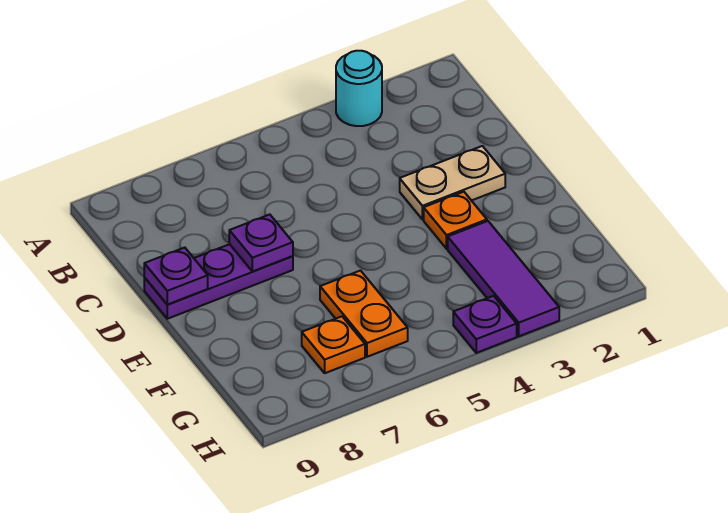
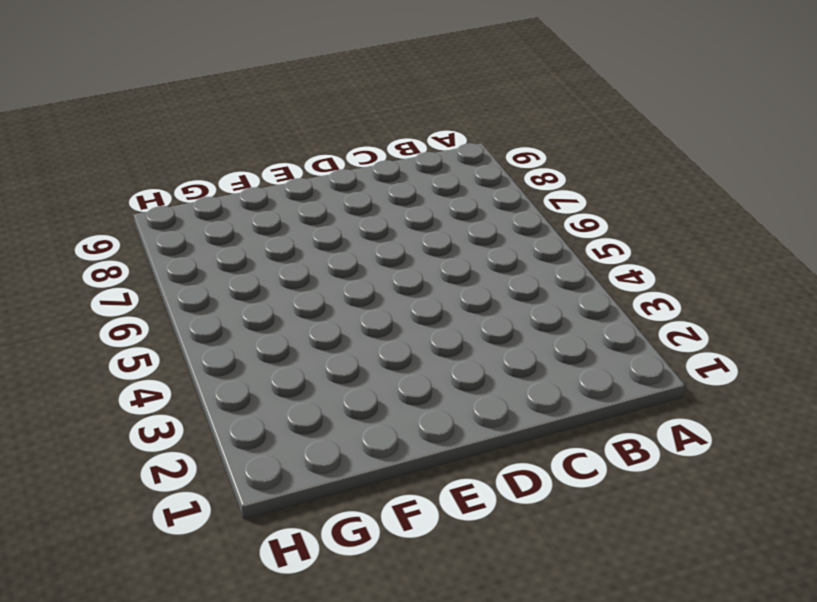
none -> cyan 1x1 round brick [336,51,382,126]
none -> tan 1x2 plate [400,146,505,220]

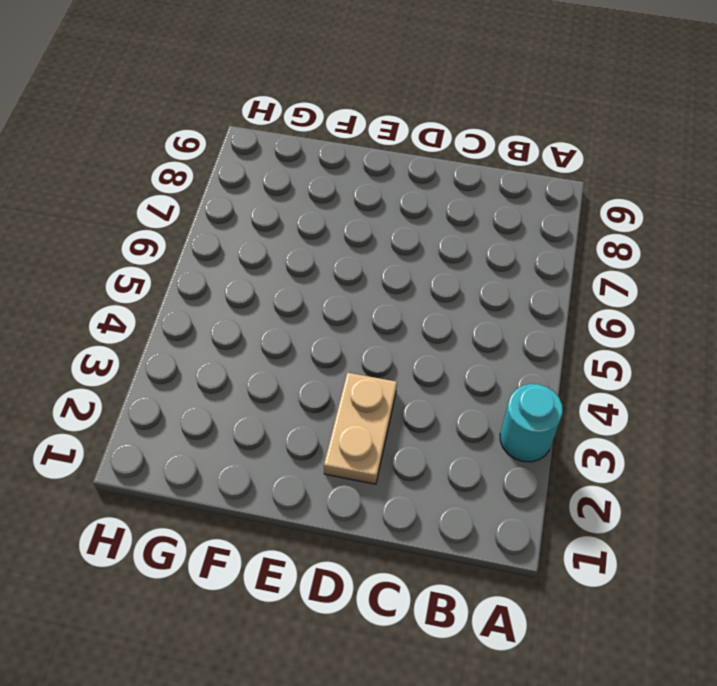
none -> purple 1x3 plate [144,244,293,319]
none -> orange 1x1 plate [424,192,487,249]

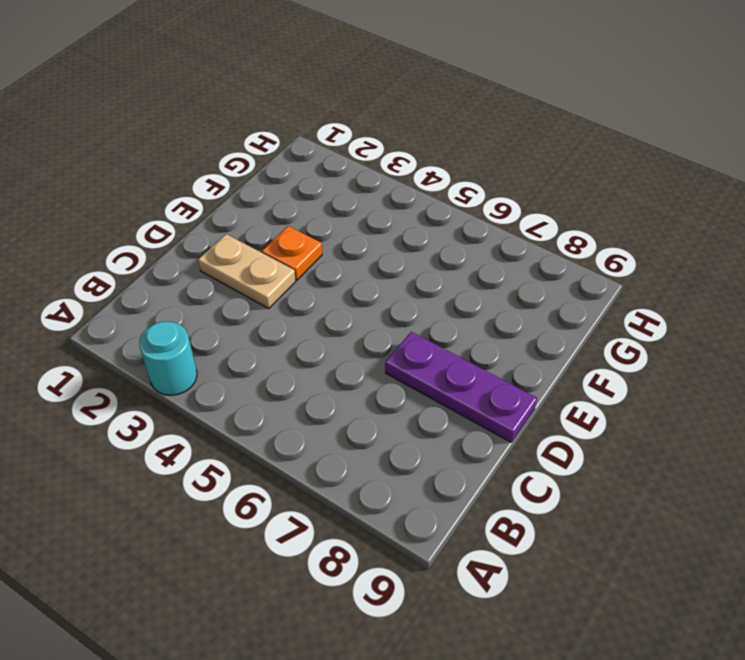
none -> purple 1x3 tile [448,221,559,336]
none -> orange 1x2 plate [320,271,408,357]

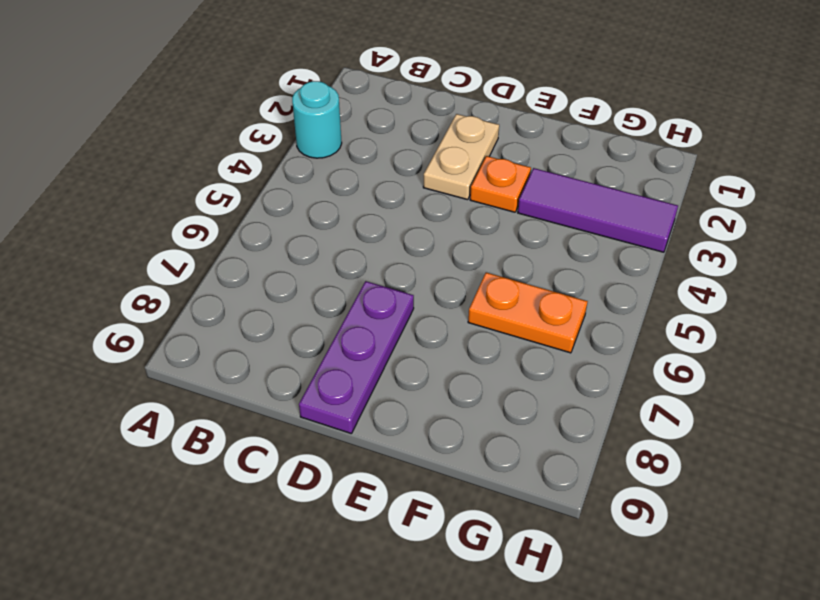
none -> orange 1x1 plate [302,316,365,373]
none -> purple 1x1 plate [453,296,517,353]

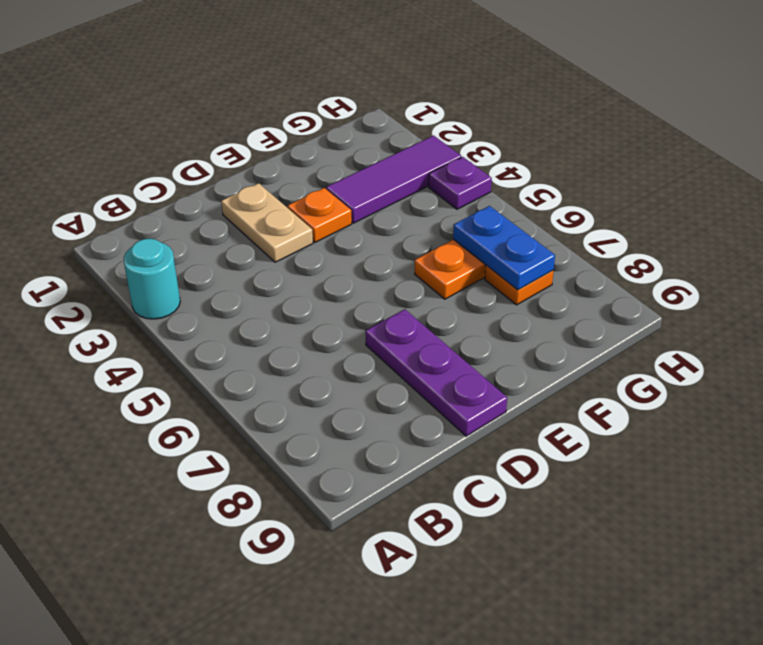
blue 1x2 plate [453,206,555,290] -> none
none -> purple 1x1 plate [229,214,293,271]
none -> purple 1x1 plate [144,248,208,305]

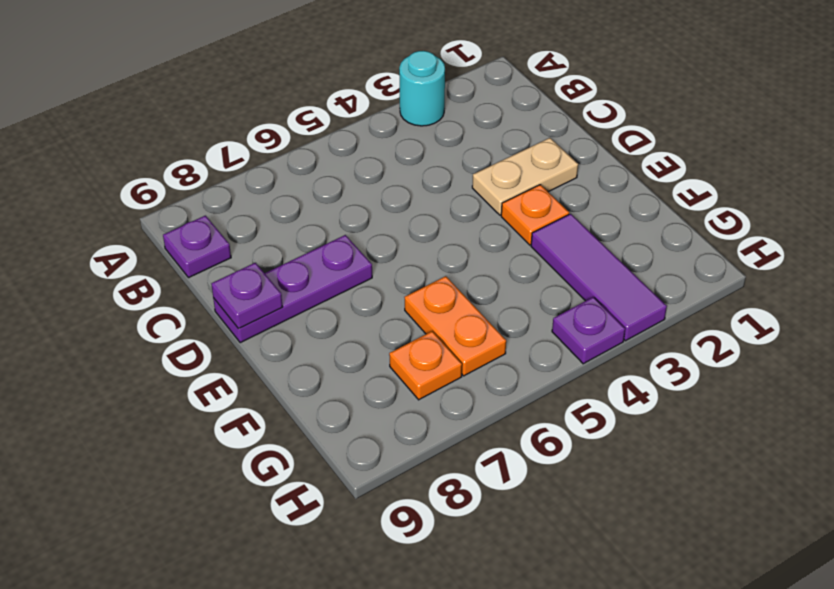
purple 1x1 plate [163,216,231,278] -> purple 1x1 plate moved to [229,214,293,271]

